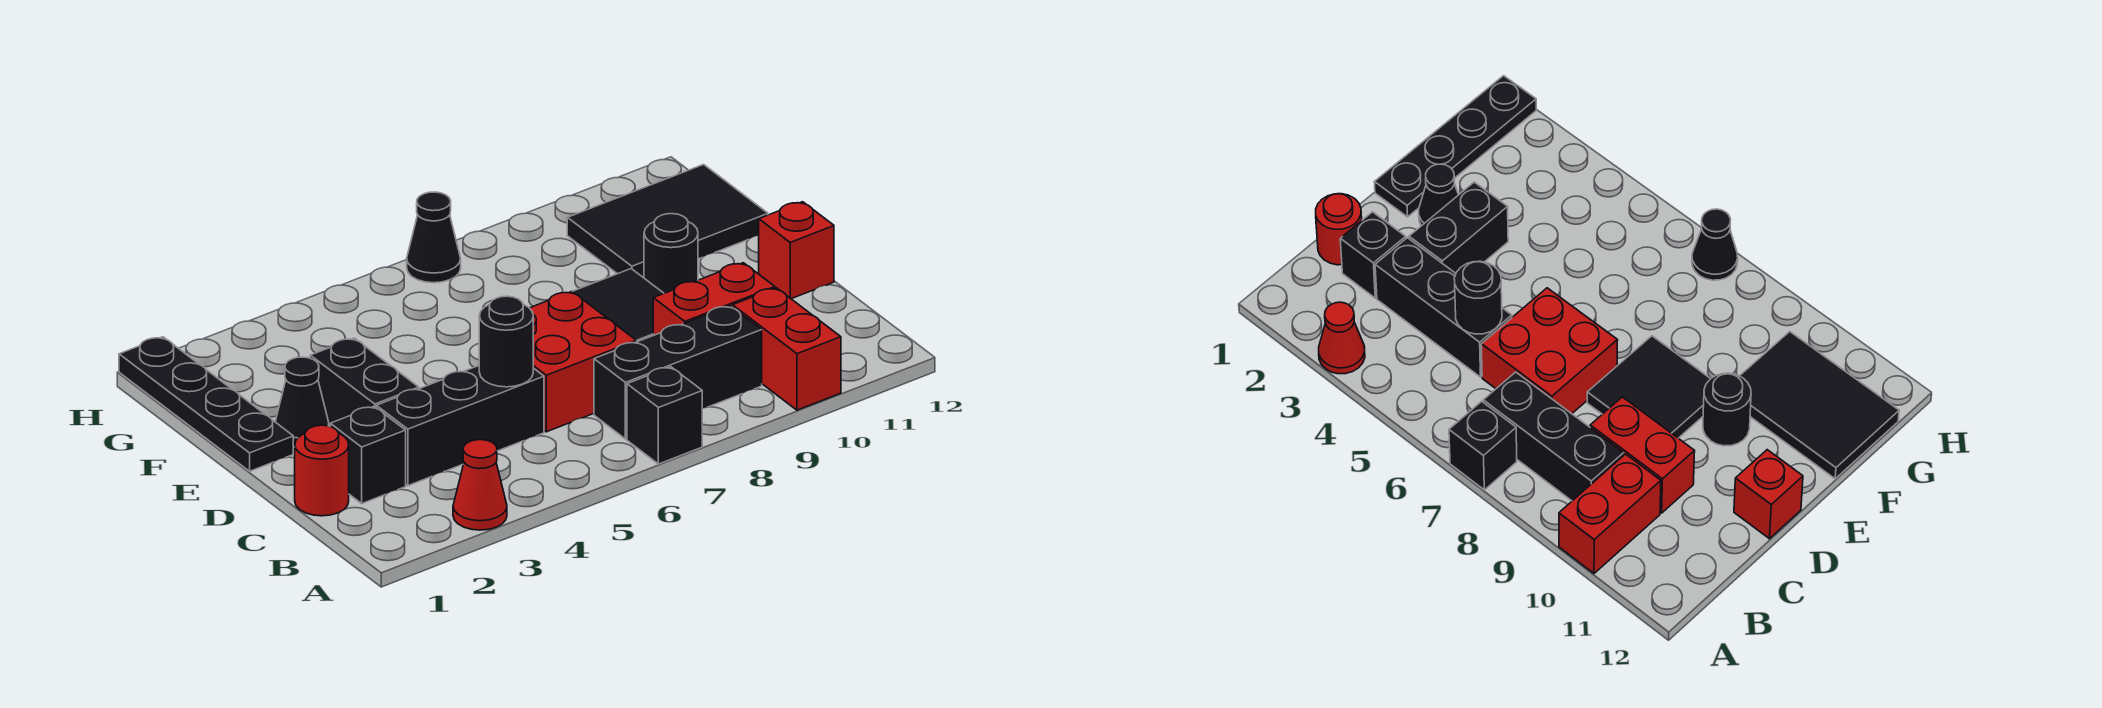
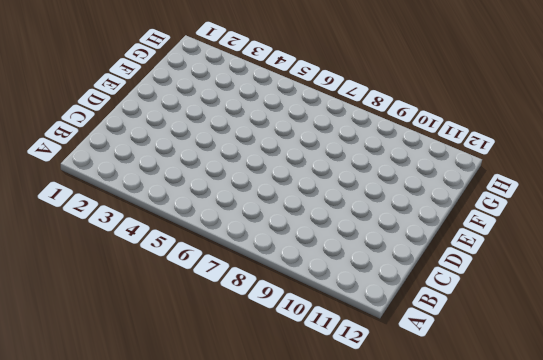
none -> red 1x1 cone [453,440,507,530]
none -> black 1x1 brick [627,367,702,464]
none -> red 1x2 brick [732,288,841,410]

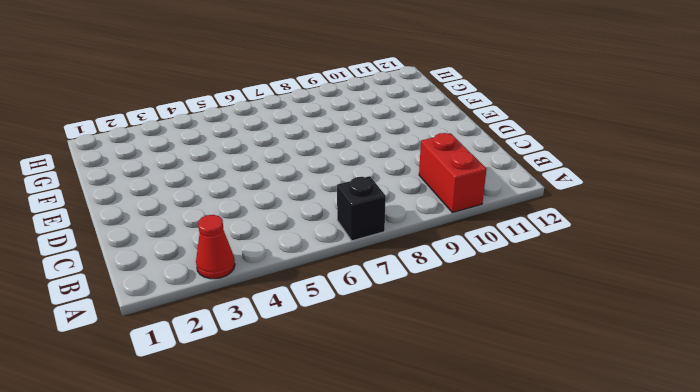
none -> black 1x3 brick [594,306,762,439]
none -> red 1x1 round brick [295,425,349,516]
none -> black 1x1 brick [330,406,406,503]

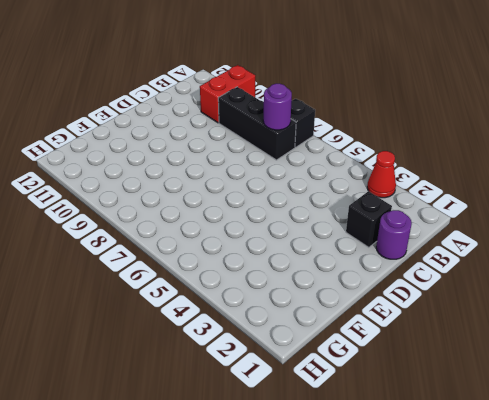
purple 1x1 round brick [263,84,292,130] -> none
purple 1x1 round brick [376,210,412,259] -> red 1x1 round brick [295,425,349,516]
none -> black 1x3 brick [376,366,544,486]
none -> red 2x2 brick [530,292,636,432]
none -> red 1x2 brick [653,263,775,335]

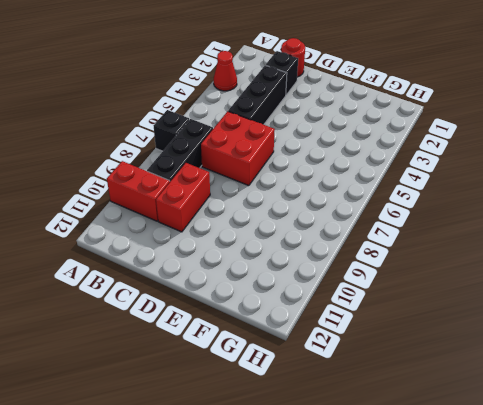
none -> black 1x2 brick [310,338,419,426]
none -> black 2x2 tile [572,269,664,342]
none -> red 1x1 brick [759,202,834,299]

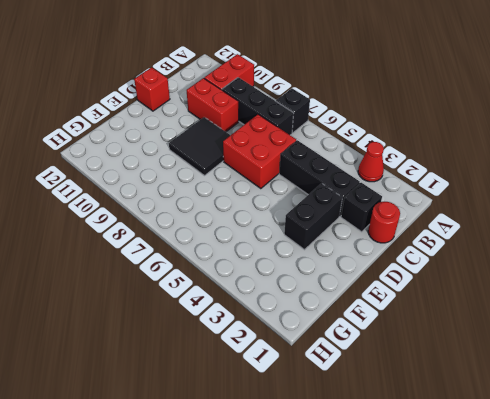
none -> black 1x4 plate [119,337,293,471]
none -> black 1x1 cone [275,357,329,447]
none -> black 1x1 round brick [644,214,698,293]

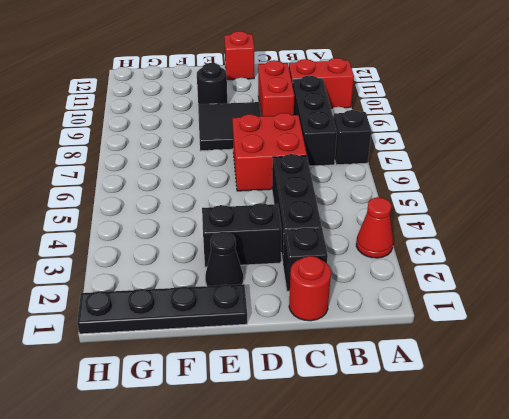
none -> black 2x3 tile [567,165,768,278]
none -> black 1x1 cone [407,192,461,283]
none -> black 1x1 round brick [479,296,533,387]

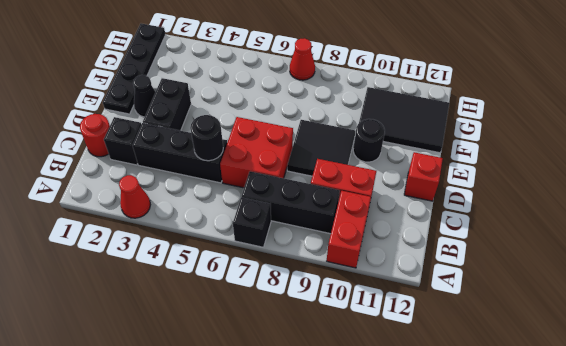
red 1x1 cone [290,38,315,80] -> black 1x1 cone [407,192,461,283]

